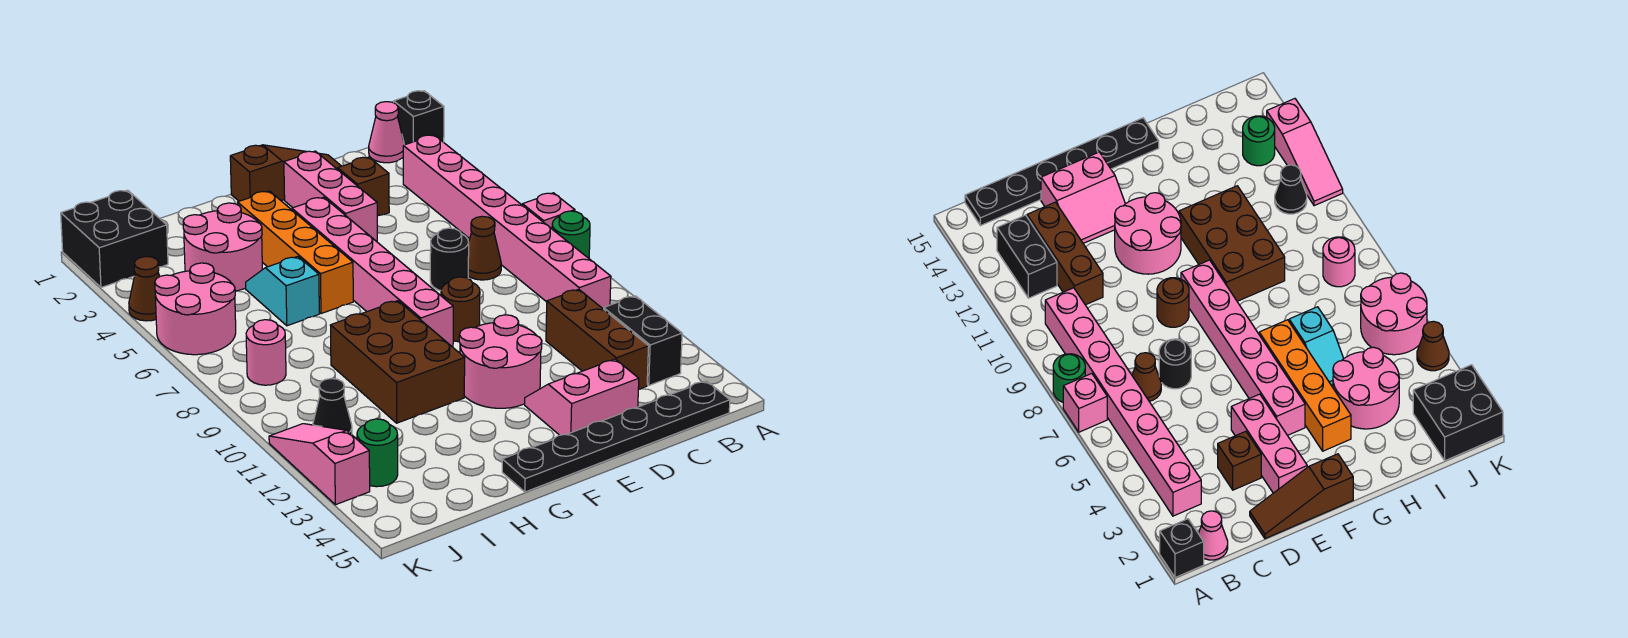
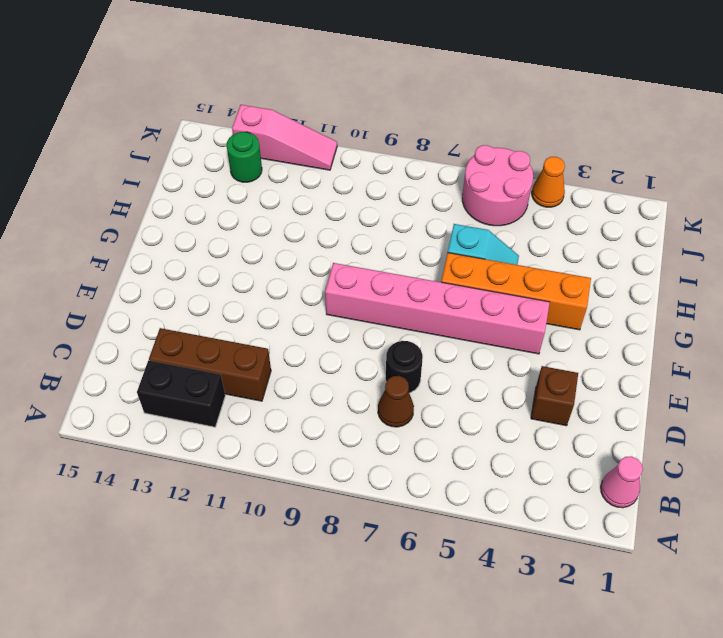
orange 1x1 cone [532,157,565,207] -> brown 1x1 cone [129,257,160,321]
none -> black 1x1 brick [394,91,444,145]
none -> pink 1x1 brick [522,193,575,229]
none -> green 1x1 round brick [552,211,590,258]

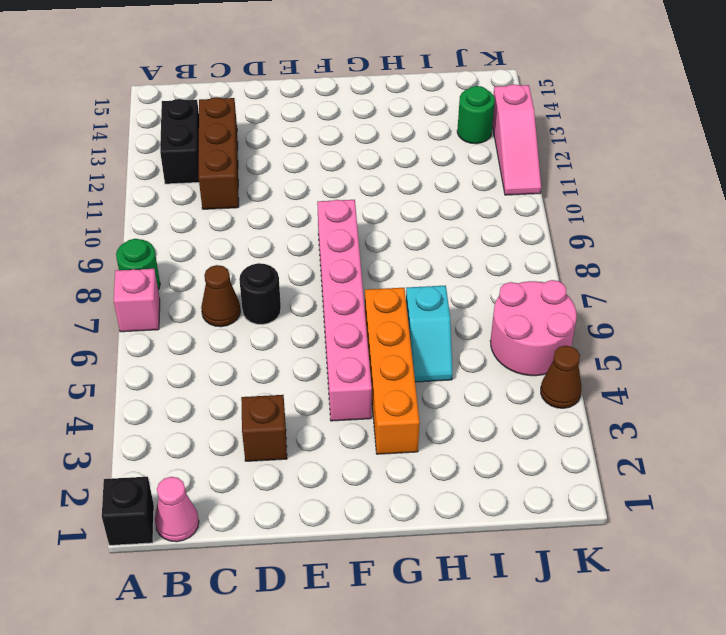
none -> pink 1x8 brick [403,135,611,309]
none -> black 1x6 plate [502,381,730,492]
none -> brown 1x3 slope [230,145,341,201]

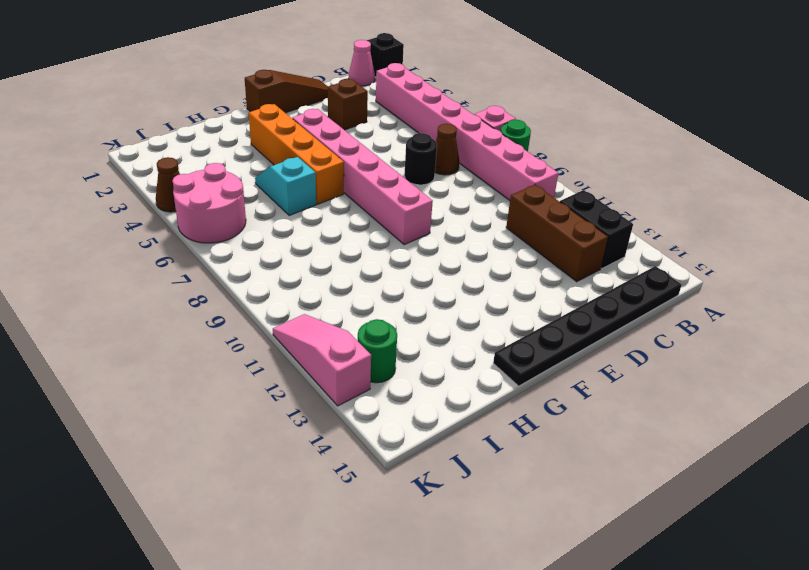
none -> pink 2x2 slope [525,359,639,435]
none -> pink 1x3 brick [284,151,377,242]
none -> brown 1x1 round brick [441,277,480,342]

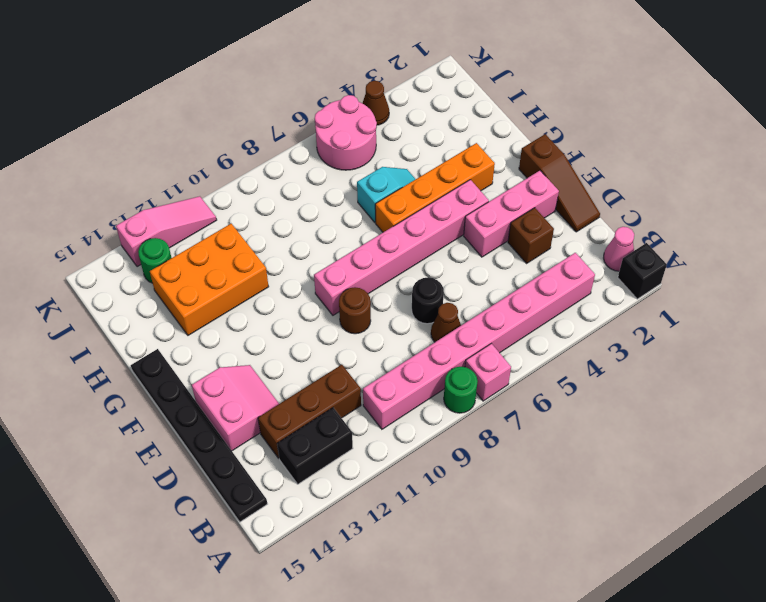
orange 2x3 brick [150,224,269,335] -> brown 2x3 brick [330,301,465,423]
none -> pink 2x2 round brick [459,315,542,408]
none -> pink 2x2 round brick [183,203,262,291]
none -> black 2x2 brick [61,190,168,288]

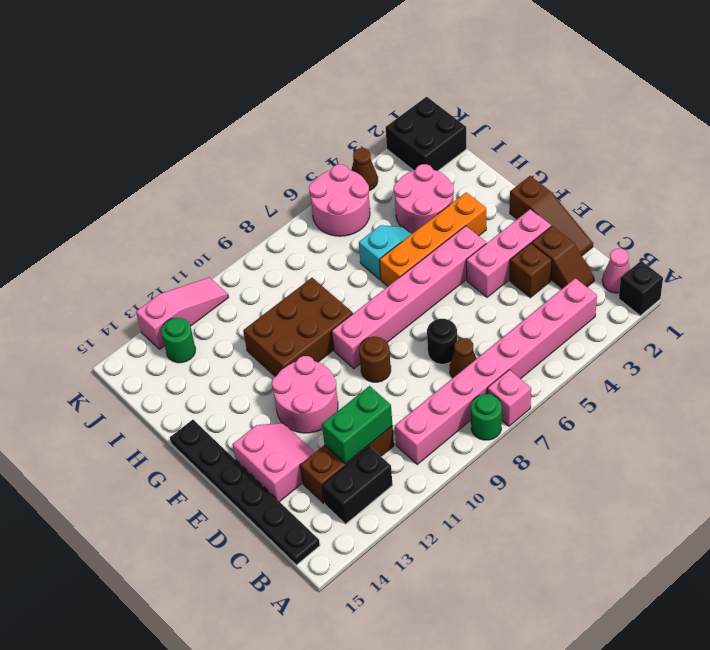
brown 1x2 slope [532,226,594,289] -> none
green 1x2 brick [322,386,393,464] -> none
none -> pink 1x1 round brick [246,320,286,385]
none -> black 1x1 cone [313,378,352,434]

